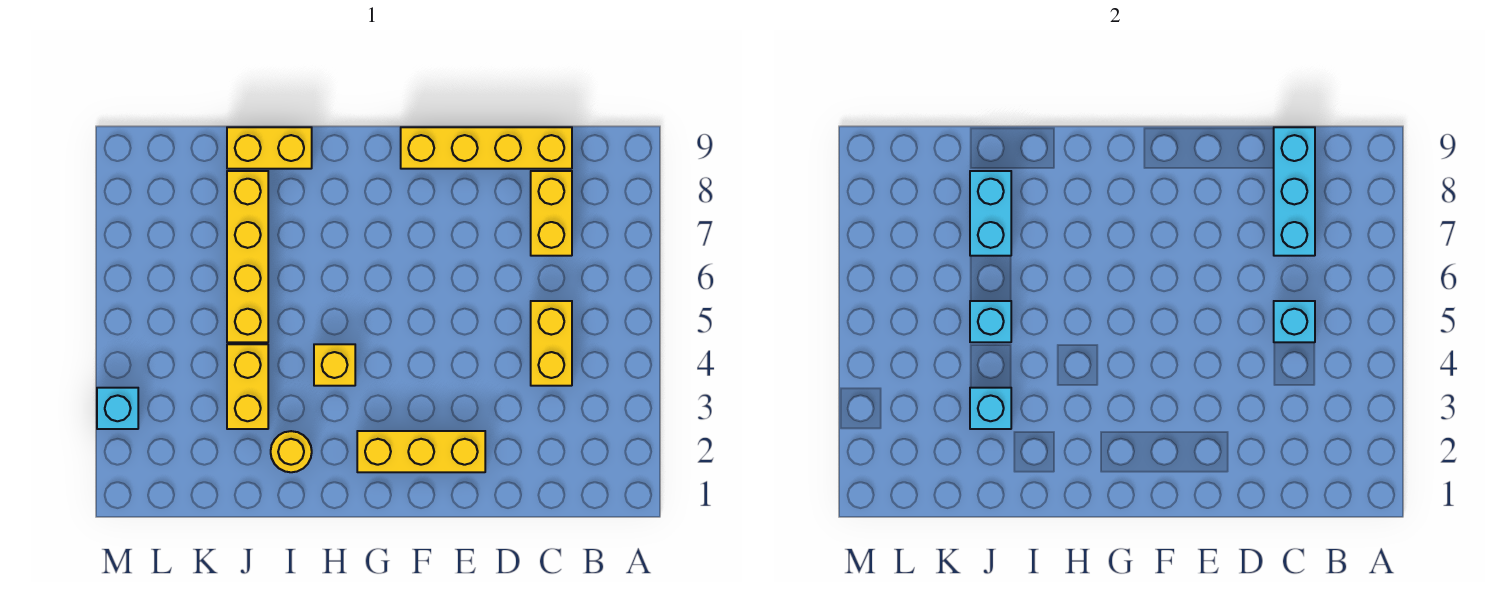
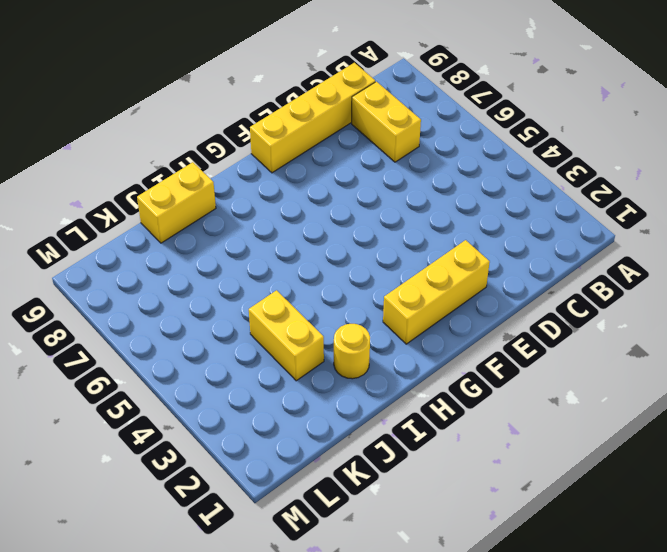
none -> yellow 1x2 brick [531,301,572,386]
none -> yellow 1x1 brick [314,344,355,386]
none -> yellow 1x4 brick [227,171,268,342]

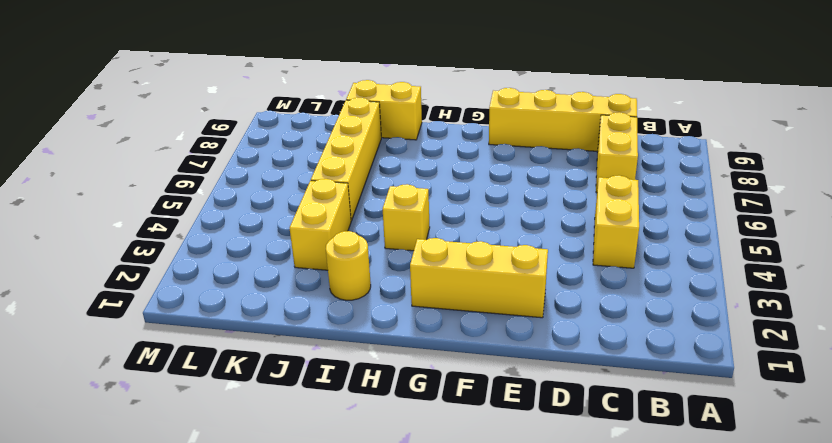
none -> cyan 1x1 brick [97,388,138,429]
none -> cyan 1x1 brick [1274,301,1315,342]
none -> cyan 1x3 brick [1274,127,1315,256]

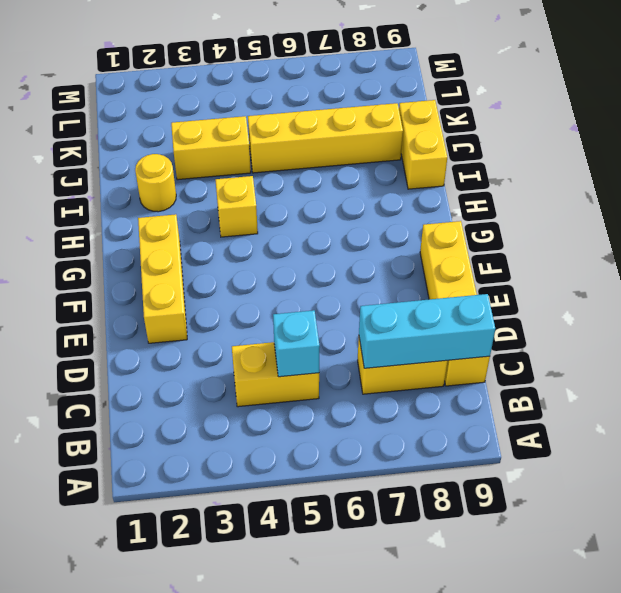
none -> cyan 1x1 brick [97,388,138,429]
none -> cyan 1x1 brick [970,388,1011,429]
none -> cyan 1x1 brick [970,301,1011,342]

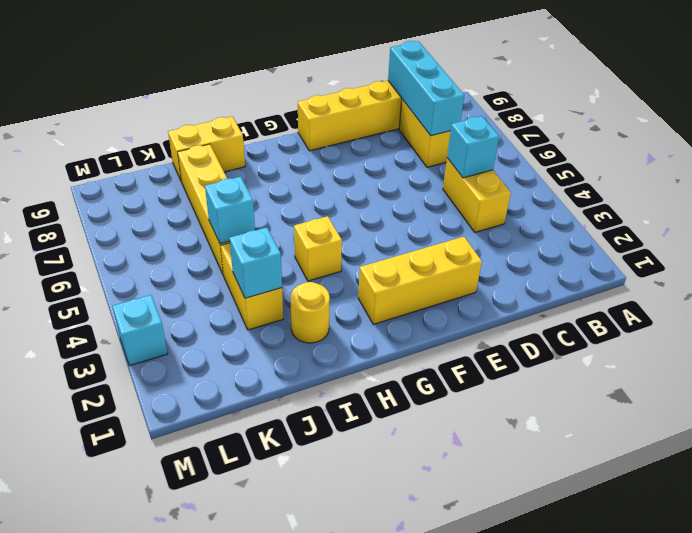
none -> cyan 1x2 brick [970,171,1011,256]

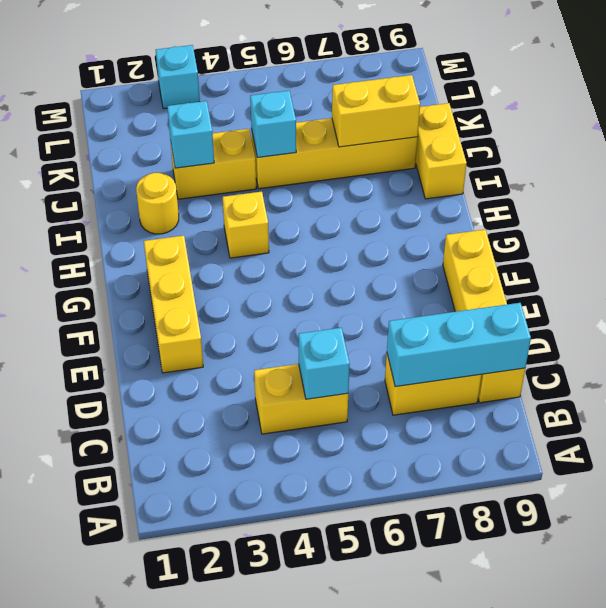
yellow 1x2 brick [332,75,420,147] -> cyan 1x2 brick [970,171,1011,256]

